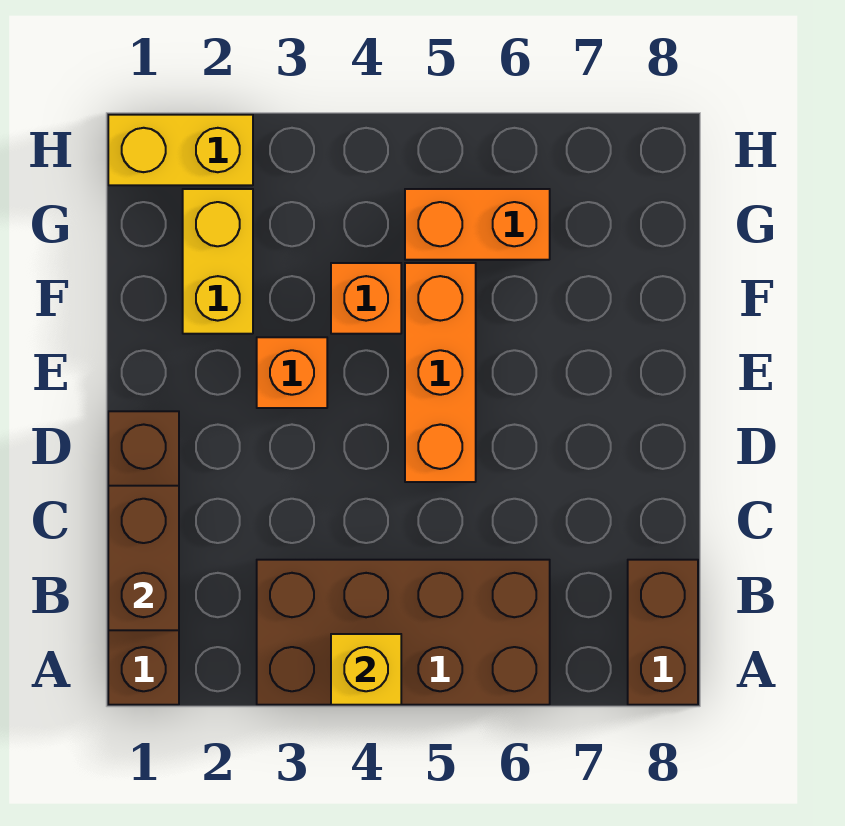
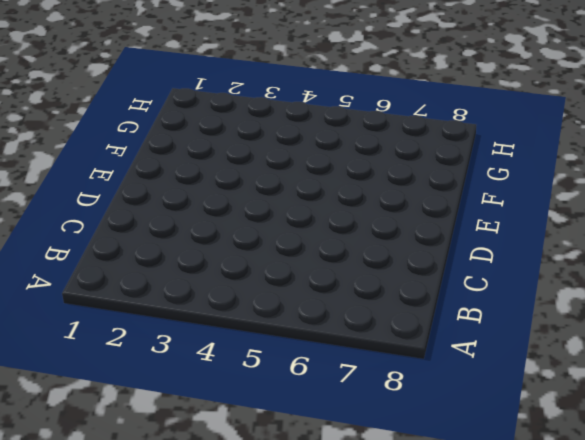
none -> brown 1x4 brick [108,411,179,705]
none -> brown 2x4 brick [257,560,550,705]

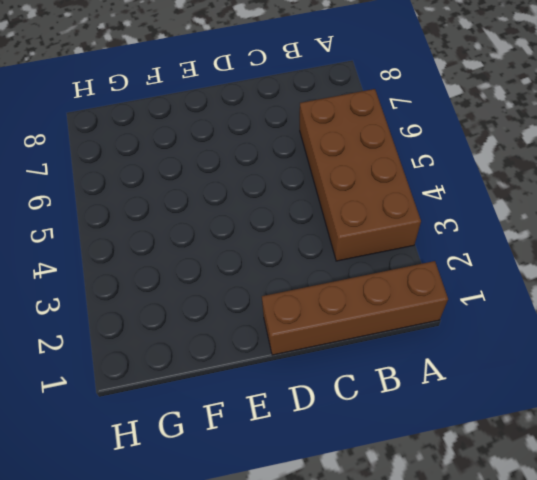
none -> brown 1x2 brick [628,560,698,705]
none -> orange 1x3 brick [405,263,476,482]

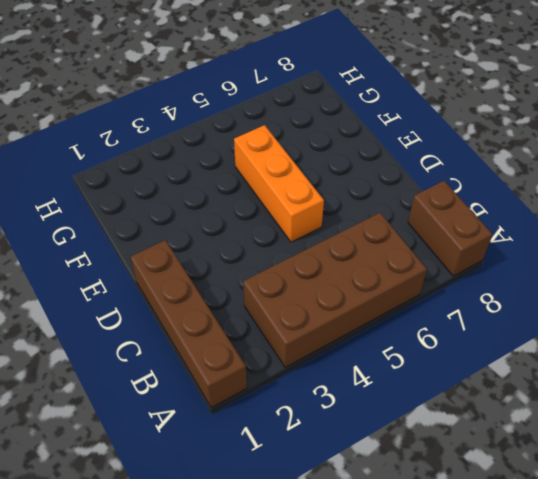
none -> orange 1x1 brick [257,337,327,408]
none -> yellow 1x2 brick [183,189,253,334]

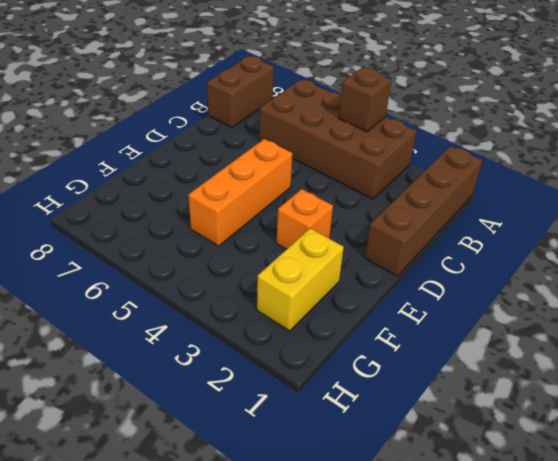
brown 1x1 brick [339,68,392,132] -> yellow 1x1 brick [331,634,401,705]
none -> orange 1x1 brick [331,263,401,334]
none -> orange 1x2 brick [405,189,550,260]

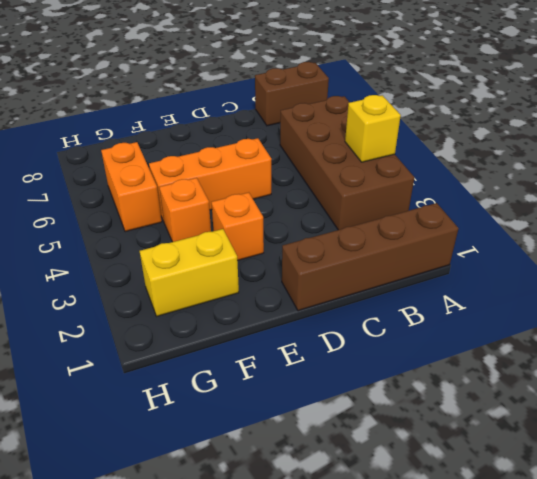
none -> yellow 1x2 brick [108,115,253,185]
none -> brown 1x2 brick [108,486,179,630]

